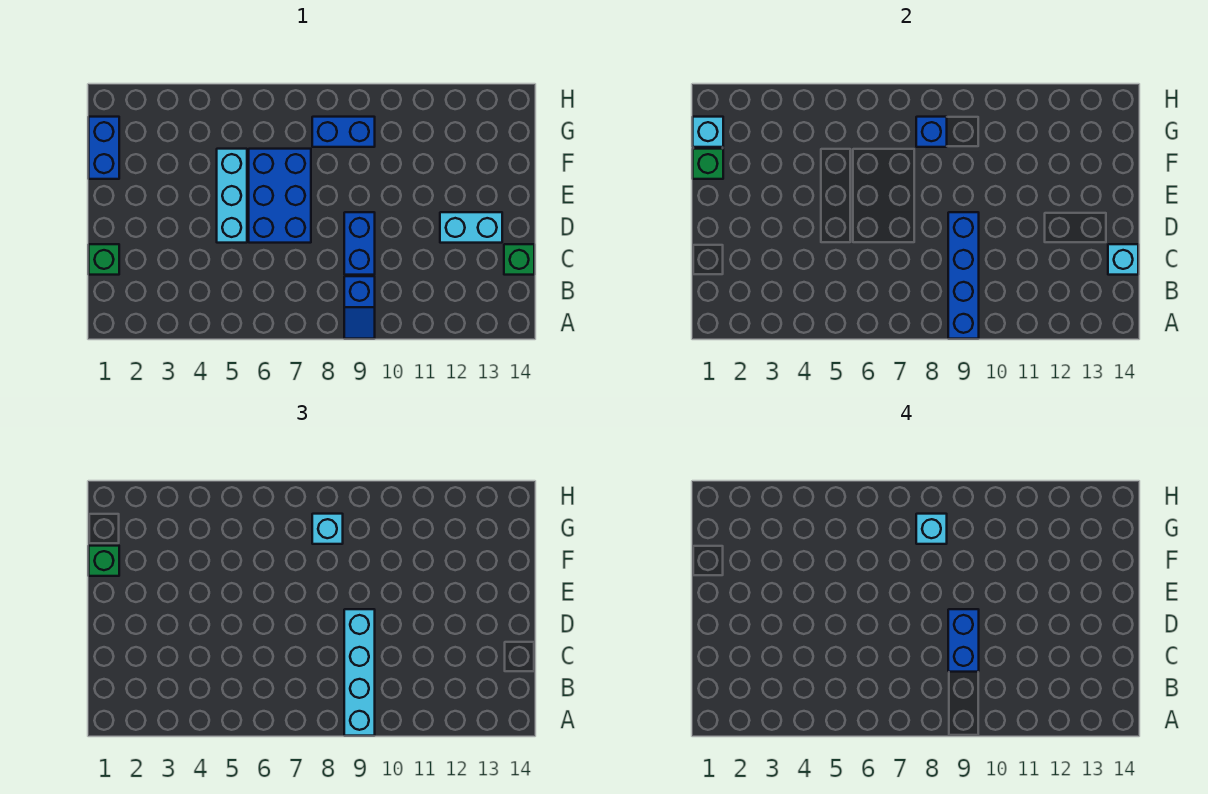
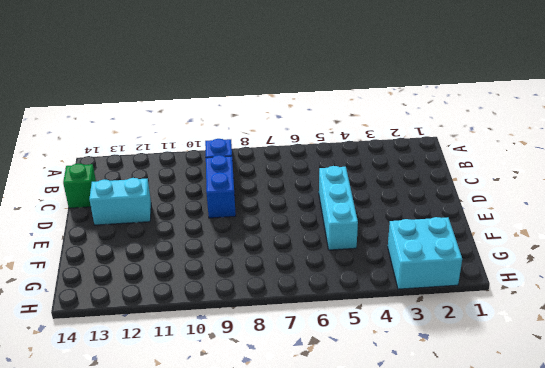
cyan 2x2 brick [388,217,462,289] -> none
none -> green 1x1 brick [89,244,119,275]
none -> blue 2x3 brick [249,149,311,243]
none -> blue 1x2 brick [89,117,119,179]

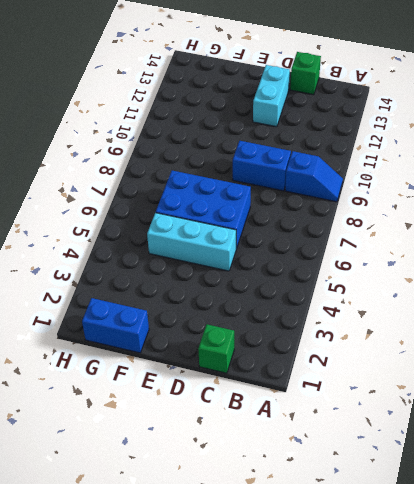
none -> blue 1x2 brick [312,117,375,147]
none -> blue 1x4 brick [948,212,979,339]
none -> cyan 1x1 brick [1108,244,1138,275]

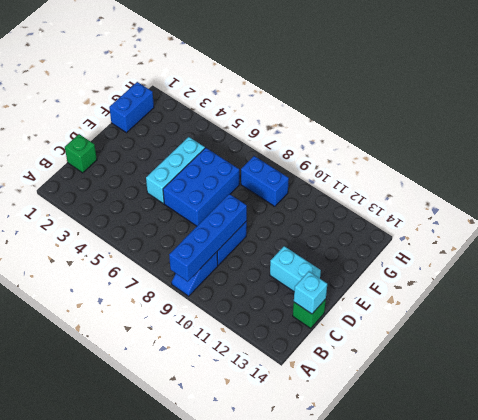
none -> green 1x1 brick [693,149,723,179]
none -> cyan 1x1 brick [693,117,723,147]
none -> blue 1x1 brick [916,117,947,147]

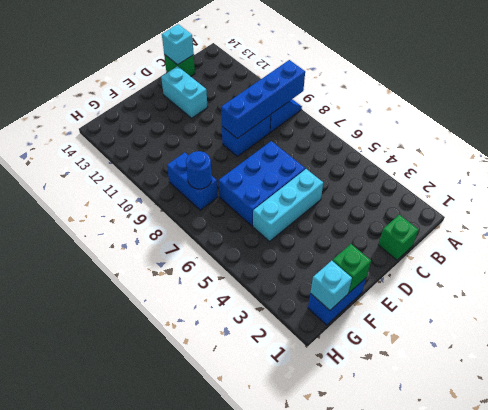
blue 1x1 round brick [186,151,212,189] -> blue 1x1 brick [916,117,947,147]
none -> cyan 1x4 brick [344,609,375,736]
none -> green 1x1 brick [89,546,119,576]
none -> cyan 1x1 brick [312,514,343,544]

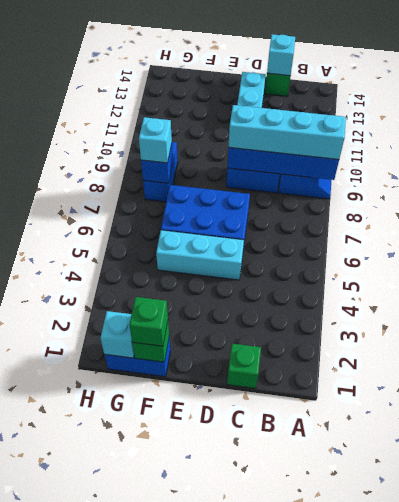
none -> blue 1x2 brick [948,609,979,672]
none -> cyan 1x1 brick [916,514,947,544]

